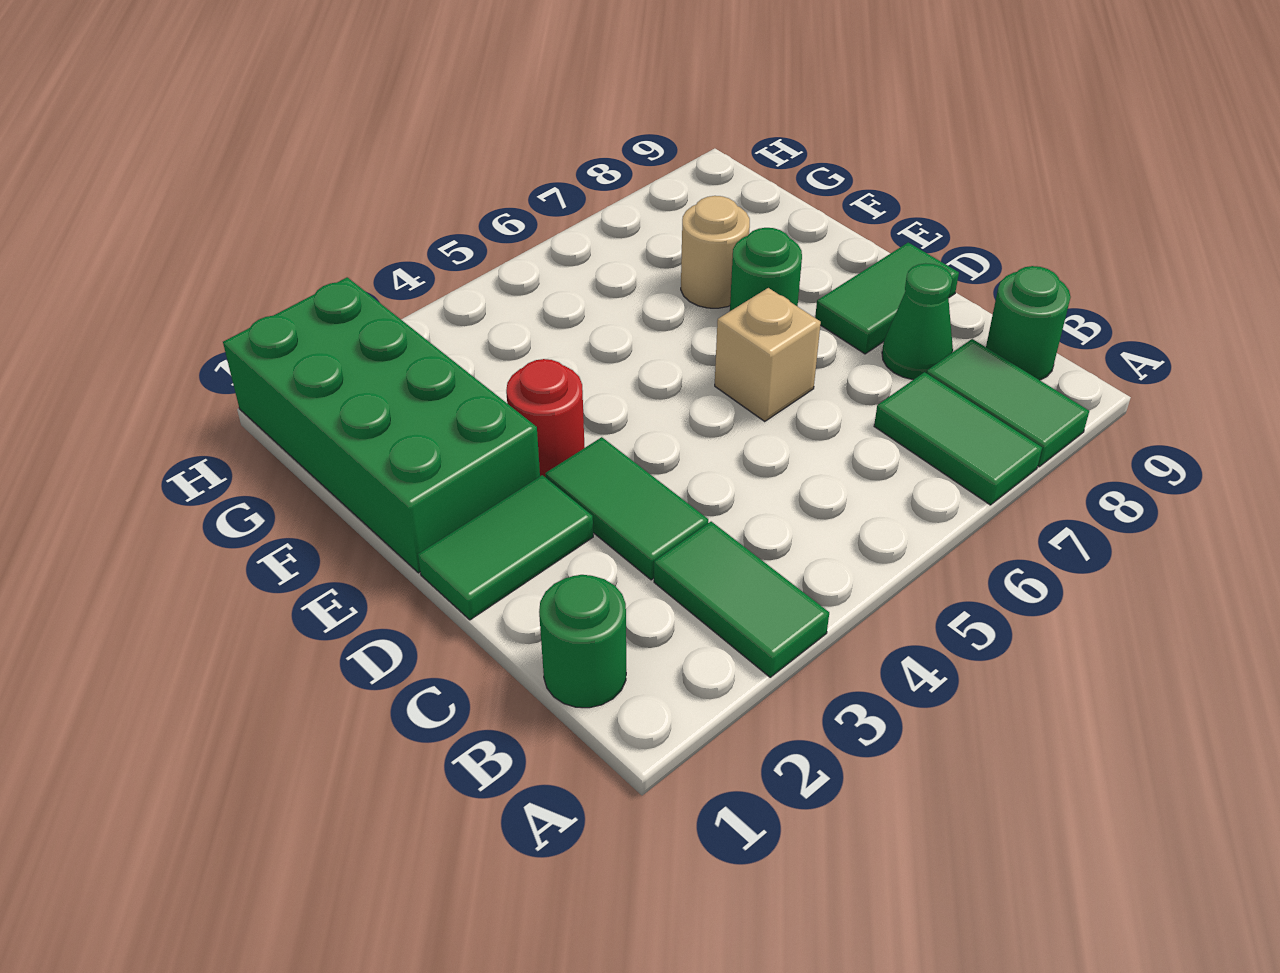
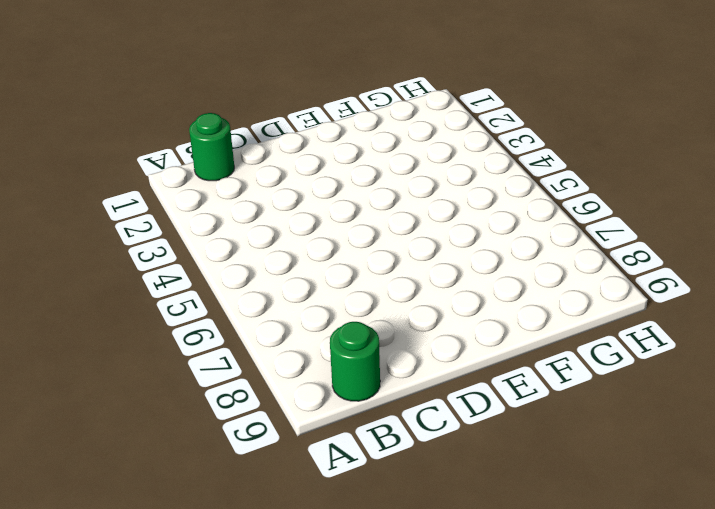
none -> green 1x2 tile [654,522,829,677]
none -> green 1x2 tile [874,372,1042,505]
none -> green 1x2 tile [926,339,1089,467]

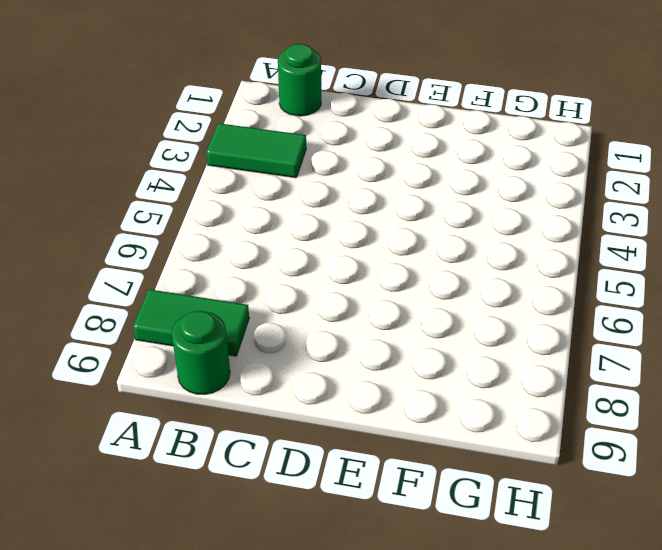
none -> green 1x2 tile [874,372,1042,505]
none -> green 1x2 tile [545,437,708,580]
none -> green 1x1 cone [882,263,953,380]

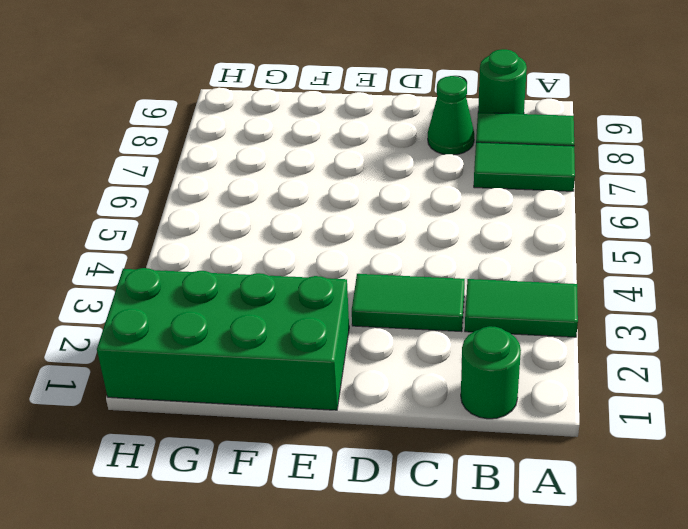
none -> green 1x2 tile [418,475,593,620]
none -> tan 1x1 brick [715,288,821,421]
none -> green 1x2 tile [815,243,959,354]

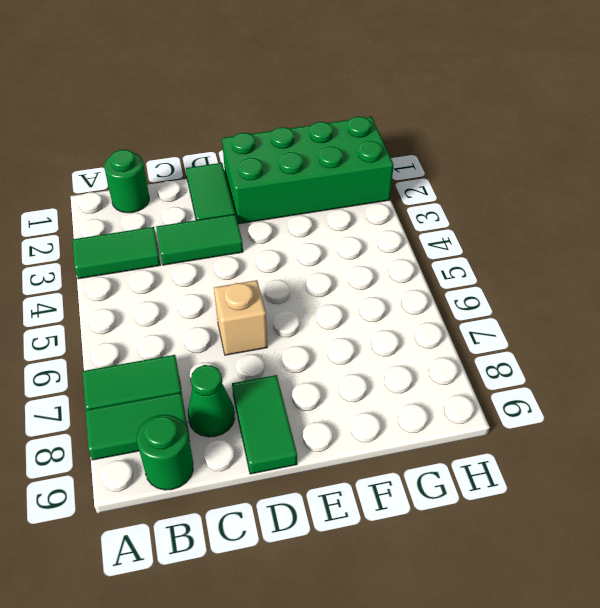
none -> red 1x1 round brick [506,359,585,477]
none -> green 1x1 round brick [730,228,802,311]
none -> tan 1x1 round brick [681,196,750,308]

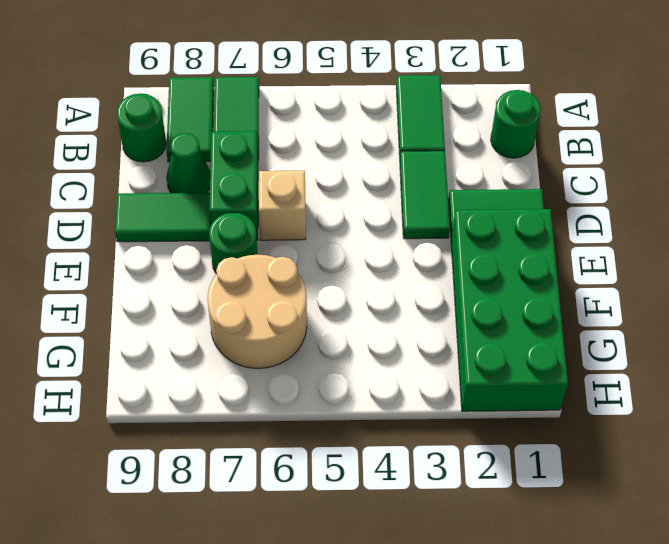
green 1x2 brick [209,131,258,240] -> none
tan 2x2 round brick [208,255,307,368] -> tan 1x1 round brick [681,196,750,308]
none -> red 1x1 round brick [506,359,585,477]

